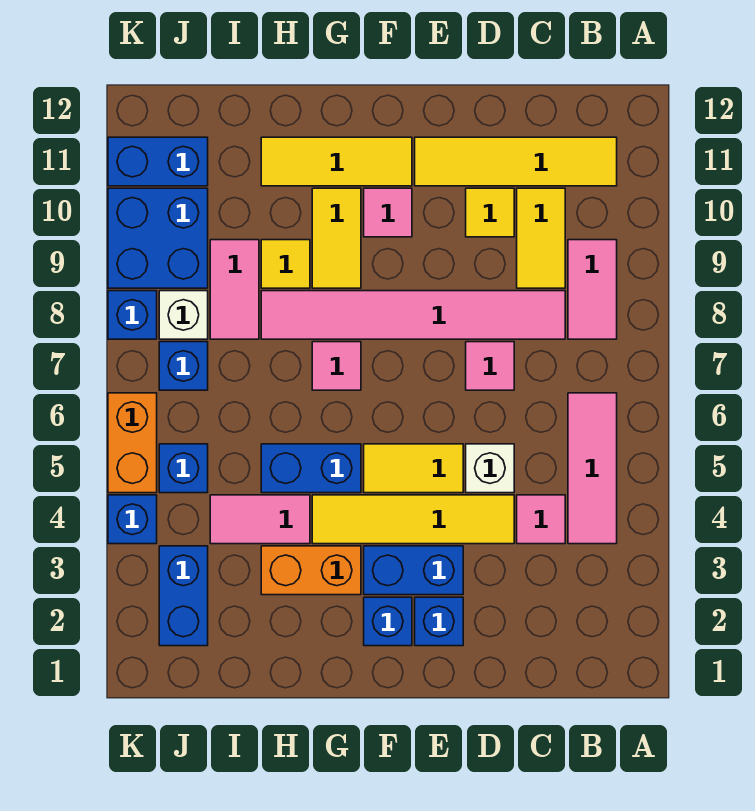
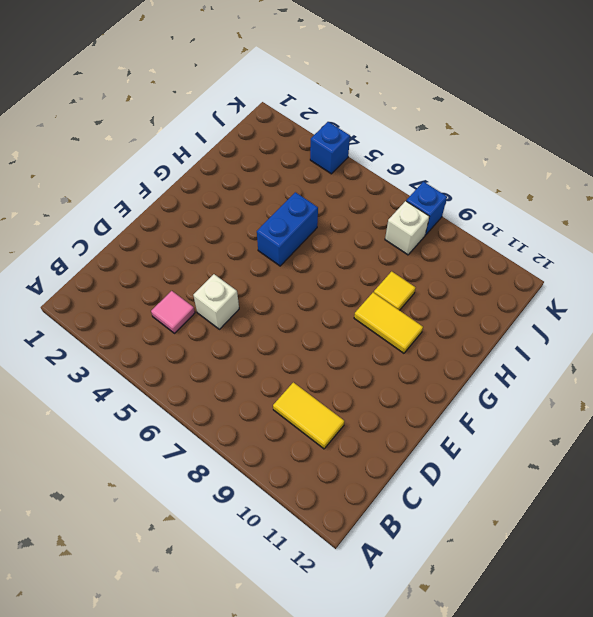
none -> pink 1x3 tile [568,393,617,544]
none -> pink 1x2 tile [568,240,617,339]
none -> yellow 1x4 tile [415,137,617,186]
none -> pink 1x6 tile [261,291,565,339]

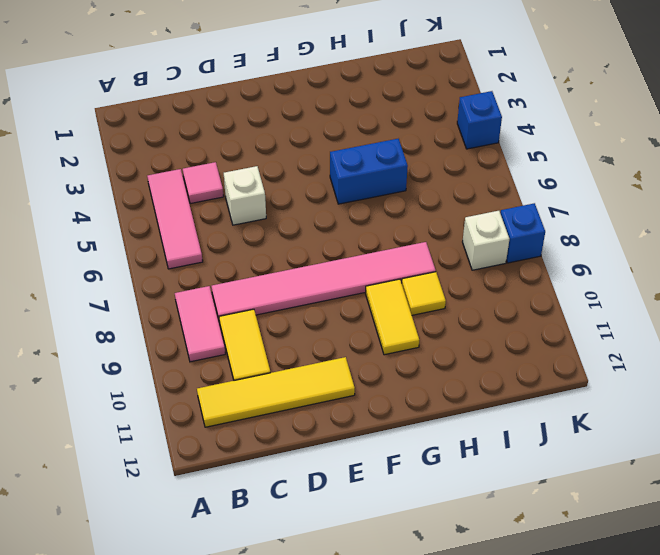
none -> yellow 1x4 tile [312,495,514,544]
none -> pink 1x1 tile [466,342,514,390]
none -> yellow 1x1 tile [466,188,514,237]
none -> blue 1x1 brick [415,597,463,646]

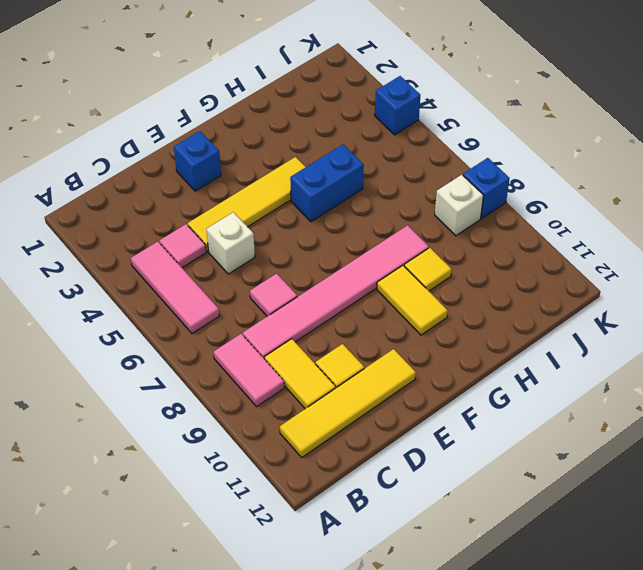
none -> blue 1x2 brick [364,546,463,595]
none -> yellow 1x2 tile [364,444,463,493]
none -> blue 1x1 brick [364,597,412,646]
none -> pink 1x1 tile [364,188,412,237]

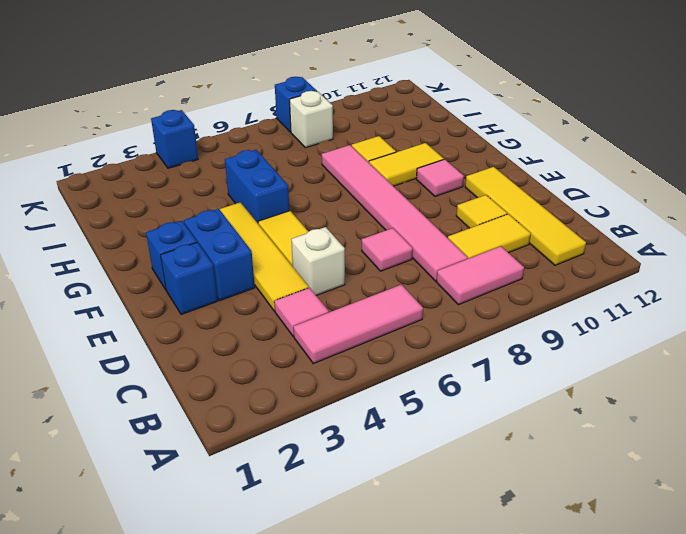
none -> yellow 1x3 tile [261,137,412,186]
none -> orange 1x2 brick [261,546,361,595]
none -> pink 1x1 tile [312,342,361,390]
none -> pink 1x2 tile [210,495,310,544]

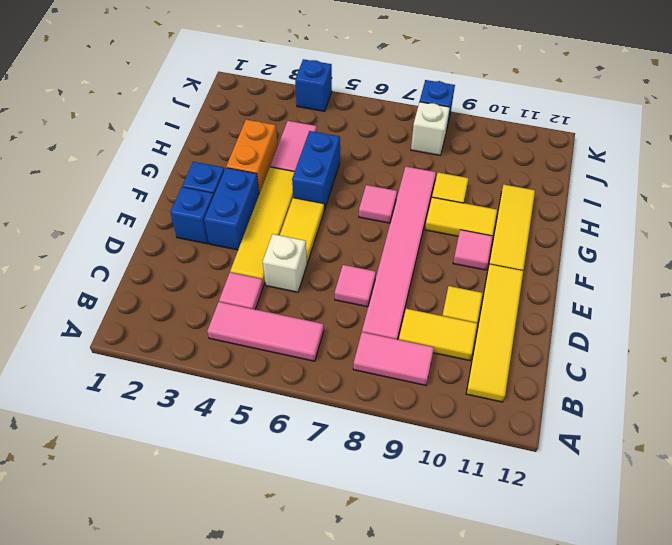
none -> pink 1x2 tile [210,240,259,339]
none -> blue 1x2 brick [159,546,208,646]
none -> blue 1x1 brick [159,444,208,493]
none -> blue 1x1 brick [159,342,208,390]

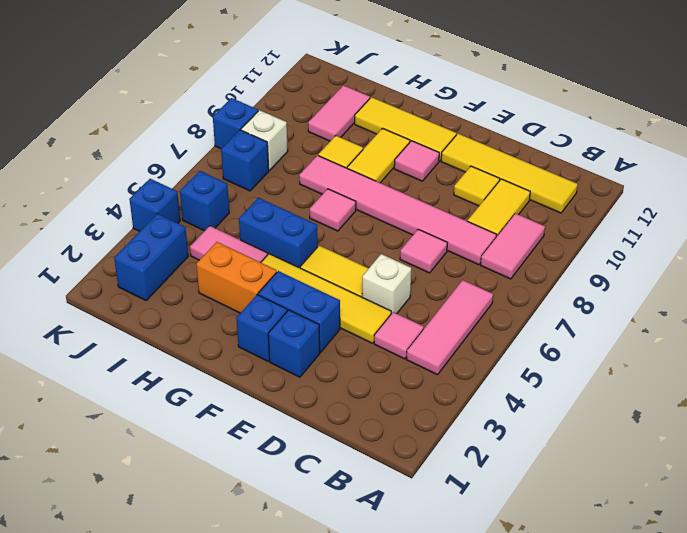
pink 1x2 tile [308,85,370,141] -> pink 1x2 tile moved to [210,240,259,339]
none -> blue 2x2 brick [108,188,208,288]
none -> blue 1x2 brick [108,137,208,186]
none -> orange 1x2 brick [108,393,157,493]

